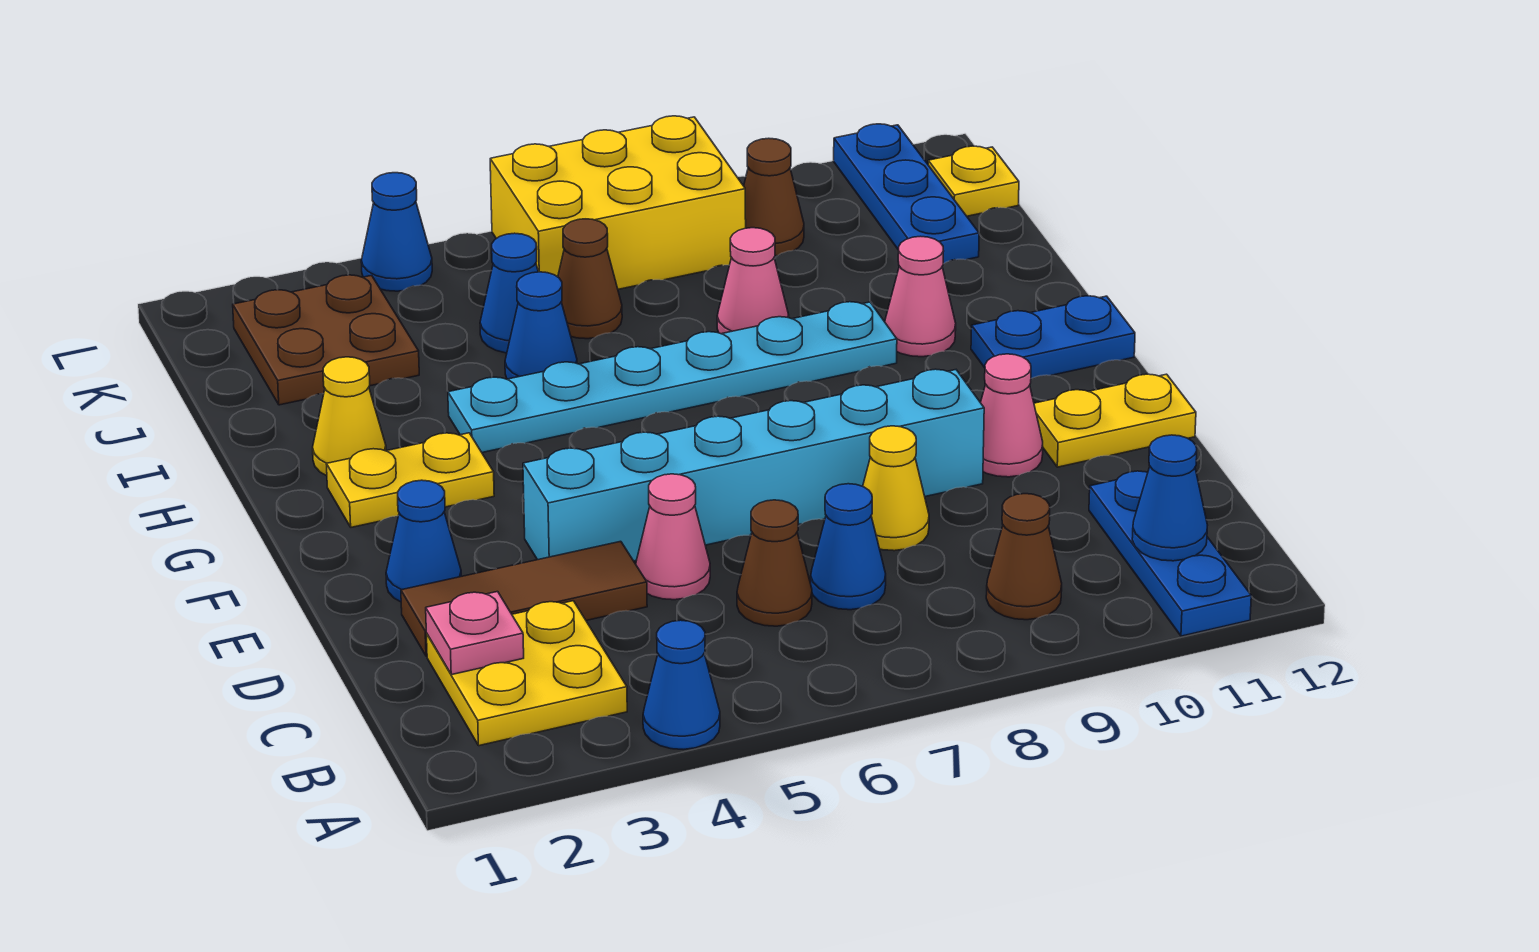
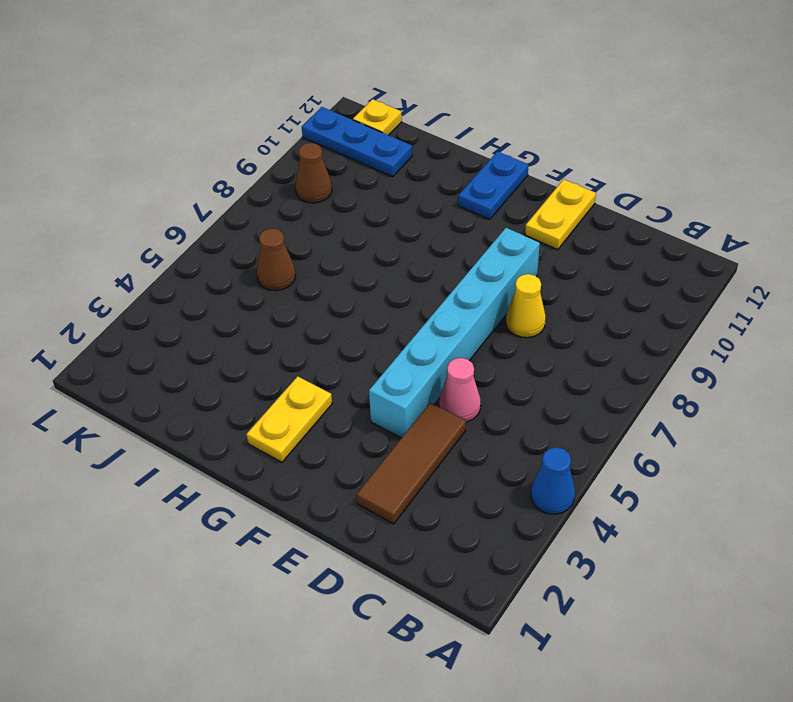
none -> blue 1x3 plate [1089,471,1251,636]
none -> yellow 2x2 plate [427,601,627,746]
none -> brown 1x1 cone [986,494,1062,620]
none -> brown 1x1 cone [737,500,812,626]

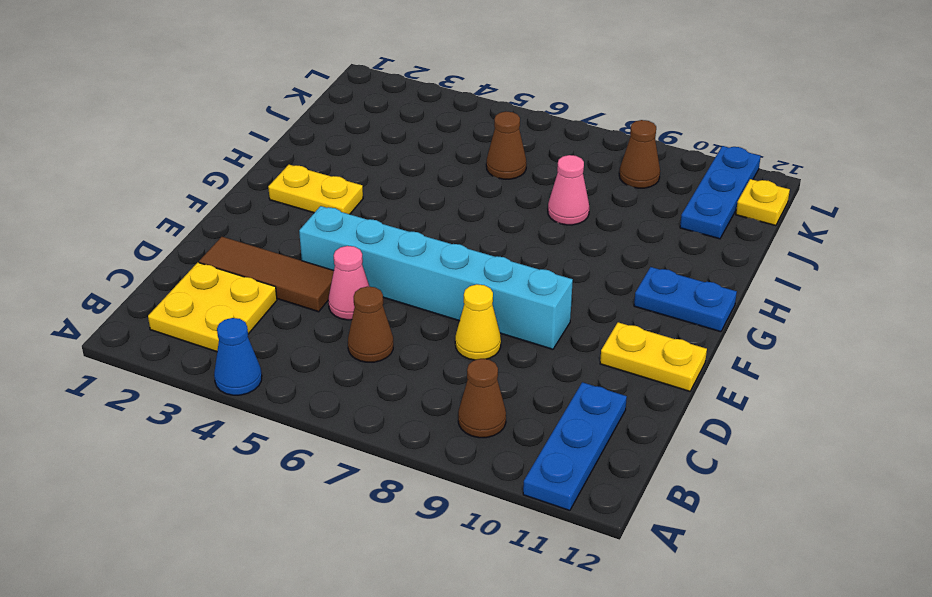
none -> blue 1x1 cone [811,484,886,610]
none -> blue 1x1 cone [386,480,461,602]
none -> pink 1x1 cone [981,354,1043,477]
none -> yellow 1x1 cone [313,357,386,476]

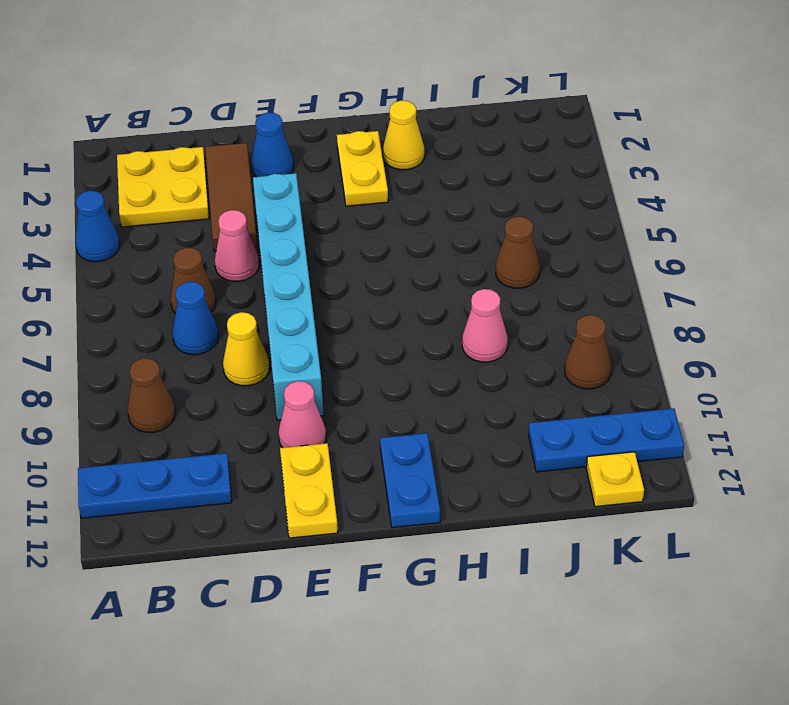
none -> cyan 1x6 plate [448,302,897,453]
none -> pink 1x1 cone [885,236,956,357]
none -> blue 1x1 cone [505,272,577,379]
none -> brown 2x2 plate [233,275,419,405]

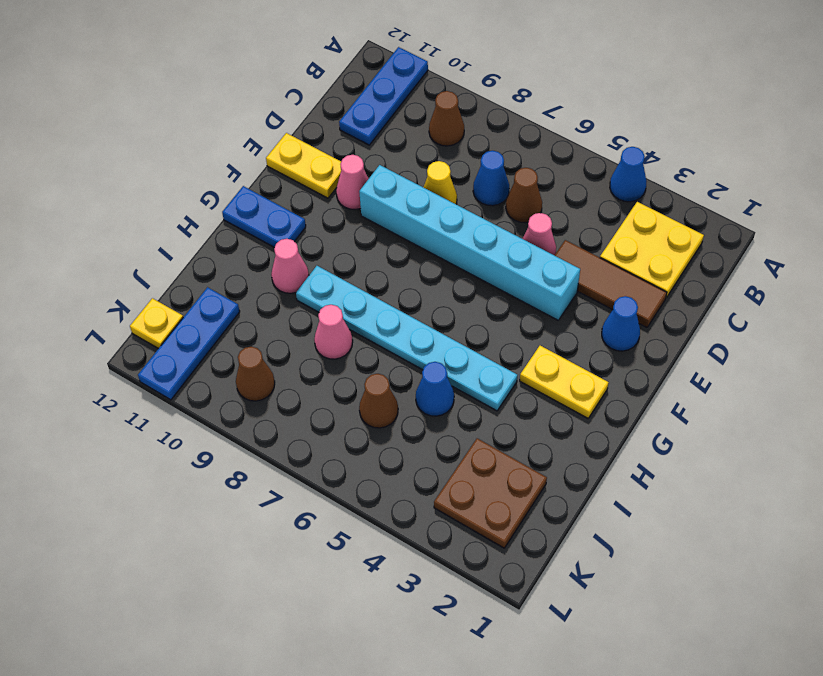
none -> yellow 1x1 cone [313,357,386,476]
none -> blue 1x1 cone [480,233,538,353]
none -> yellow 2x3 brick [490,116,746,289]
none -> blue 1x1 cone [361,173,432,291]

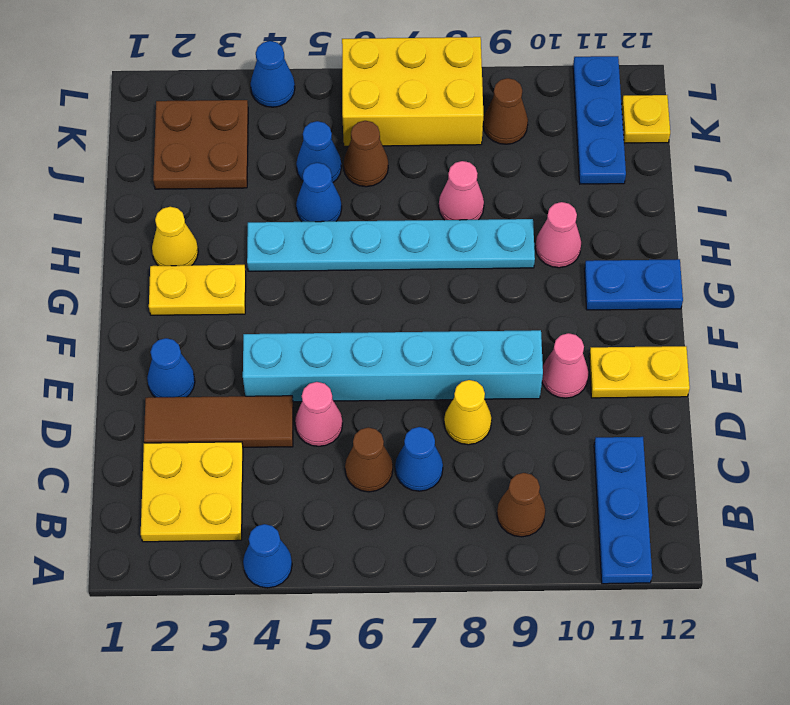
none -> blue 1x1 cone [1132,435,1207,561]
none -> pink 1x1 plate [426,592,524,675]

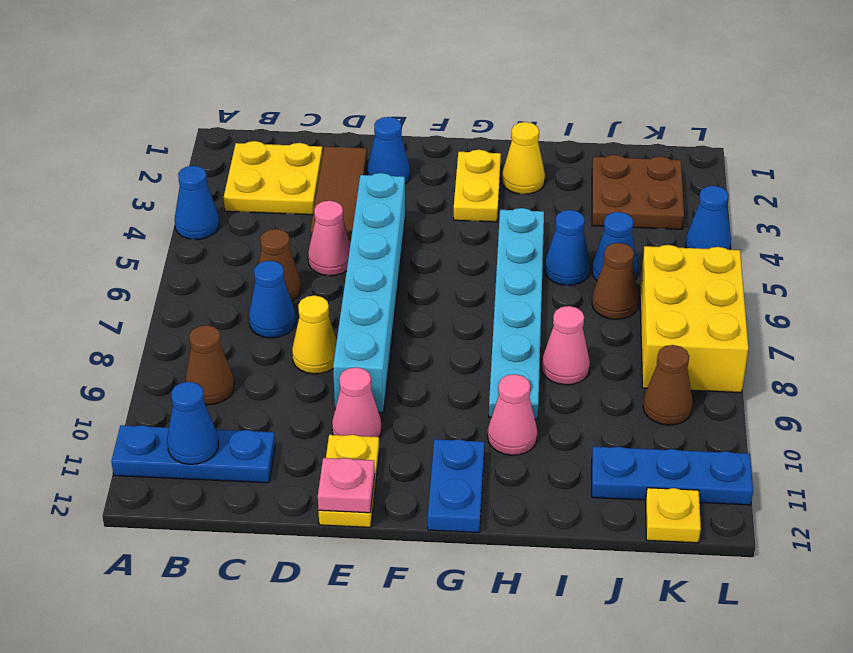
pink 1x1 plate [318,458,375,513] -> pink 1x1 plate moved to [426,592,524,675]

